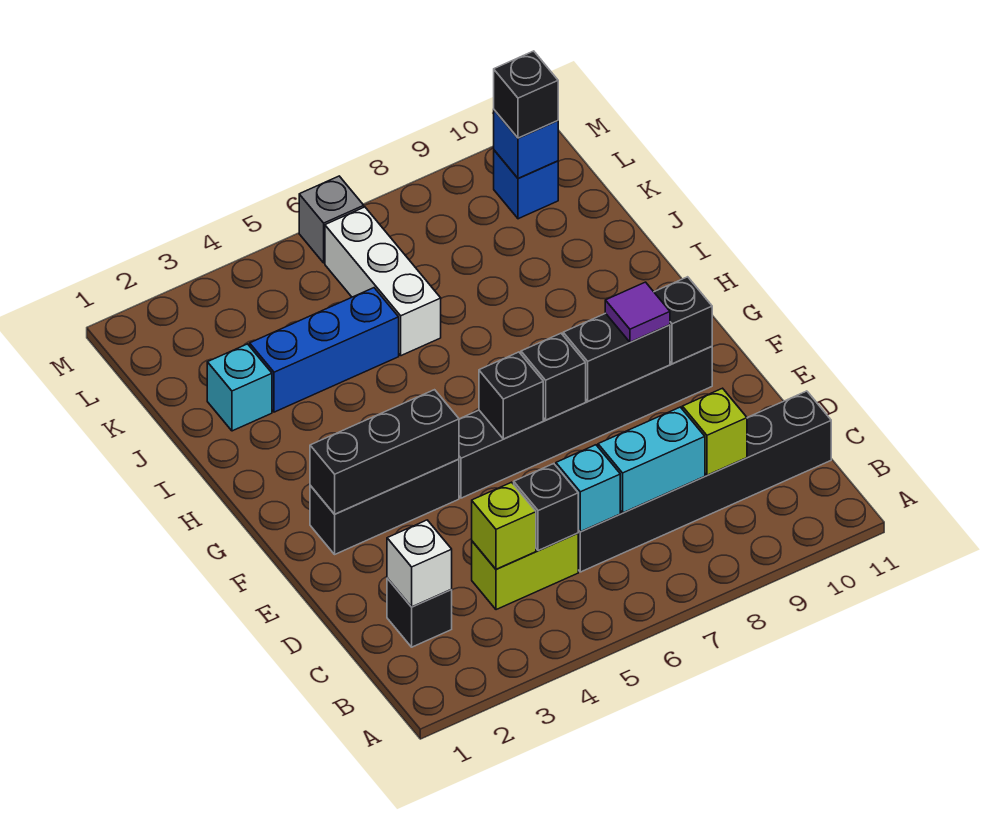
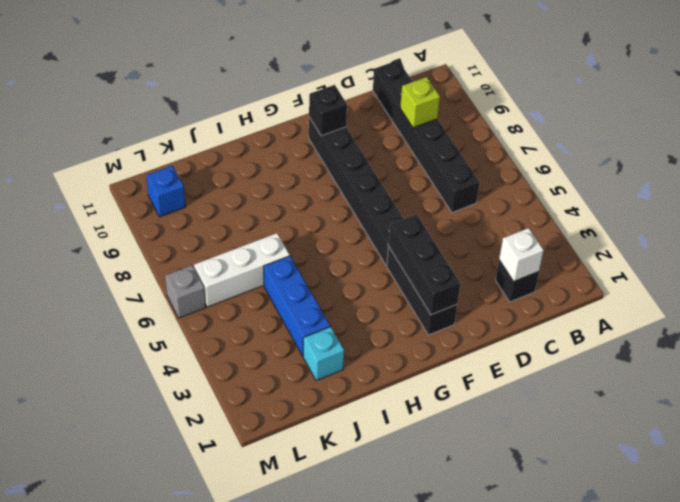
none -> lime 1x2 brick [472,533,578,610]
none -> lime 1x1 brick [472,482,536,569]
none -> black 1x1 brick [514,464,578,551]

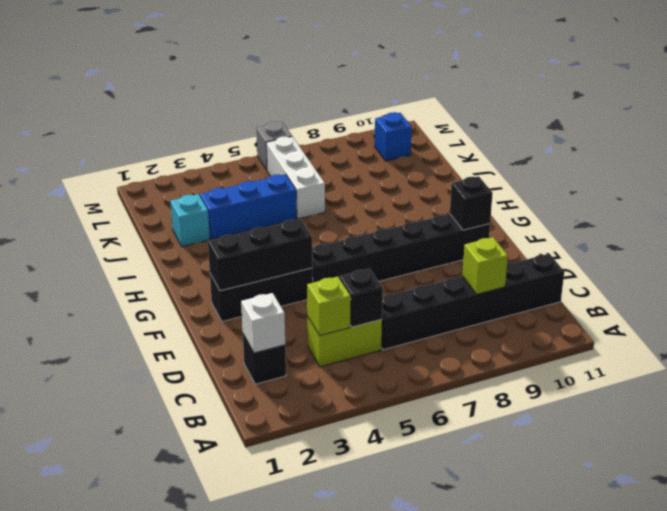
none -> cyan 1x1 brick [556,445,620,532]
none -> cyan 1x2 brick [598,407,705,513]
none -> black 1x1 brick [479,352,543,439]

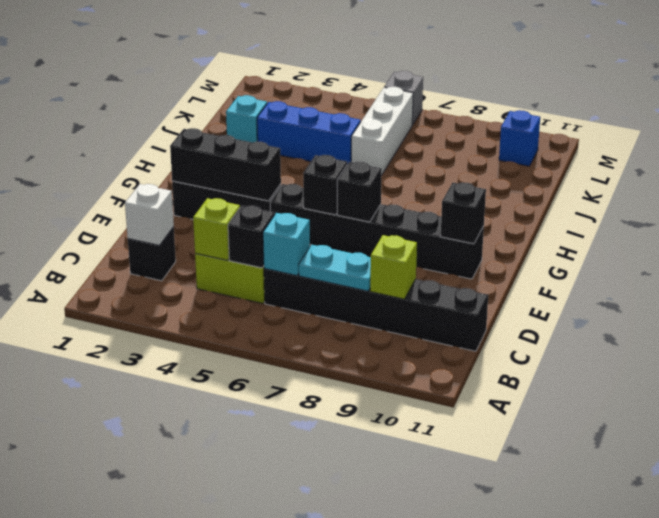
cyan 1x2 plate [299,245,371,291] -> cyan 1x2 brick [598,407,705,513]
none -> black 1x2 brick [563,313,670,401]
none -> blue 1x1 brick [494,110,558,178]
none -> purple 1x1 tile [605,282,670,342]

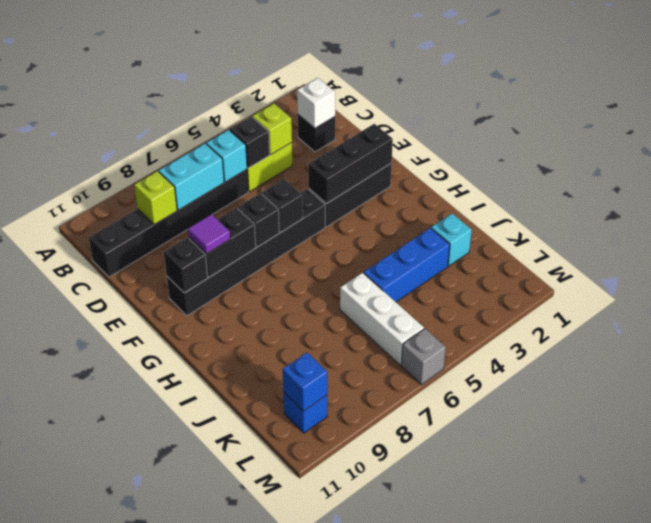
none -> black 1x1 brick [494,51,558,138]

